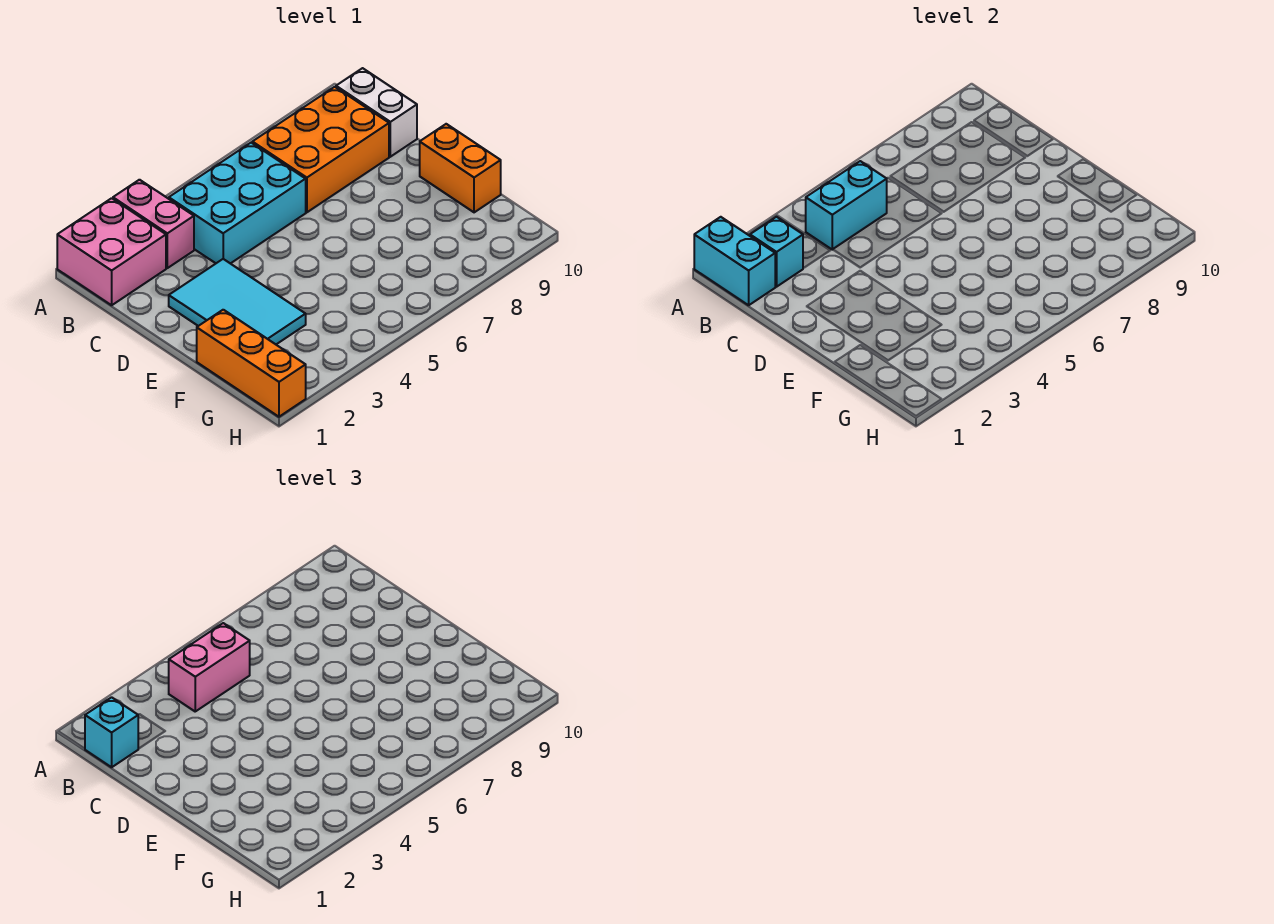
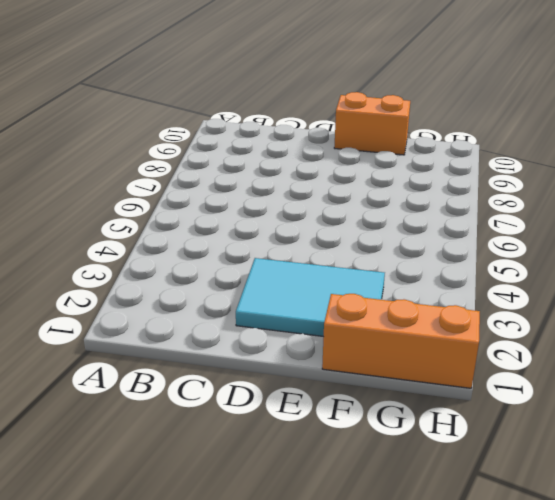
none -> pink 2x2 brick [57,198,166,305]
none -> pink 1x2 brick [113,180,194,268]
none -> cyan 2x3 brick [169,143,306,264]

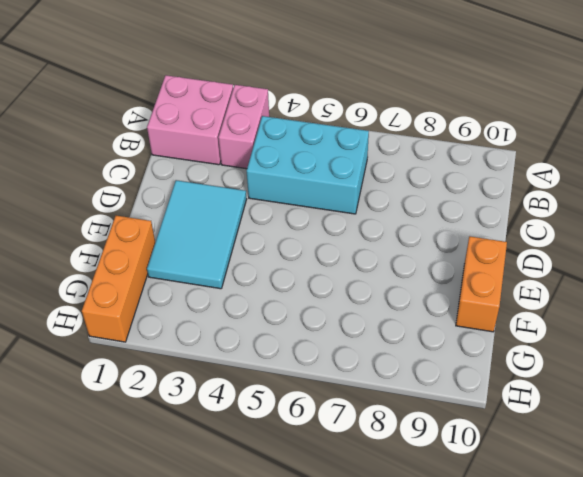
none -> orange 2x3 brick [252,87,389,212]
none -> white 1x2 brick [336,68,417,157]
none -> cyan 1x2 brick [694,217,775,305]

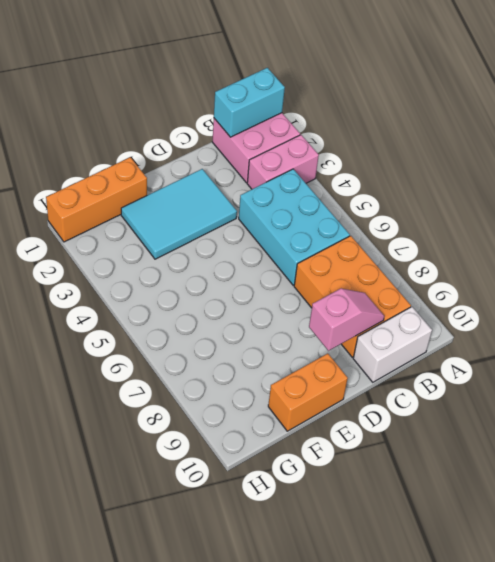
pink 1x2 slope [309,289,384,351] -> none
none -> cyan 1x1 brick [750,217,803,287]
none -> cyan 1x2 brick [806,161,887,250]
none -> cyan 1x1 brick [85,697,138,767]

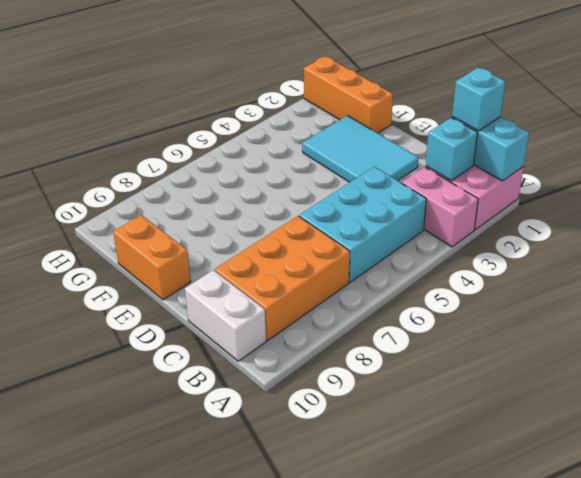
none -> cyan 1x2 brick [806,161,887,250]
none -> pink 1x2 brick [169,623,250,711]

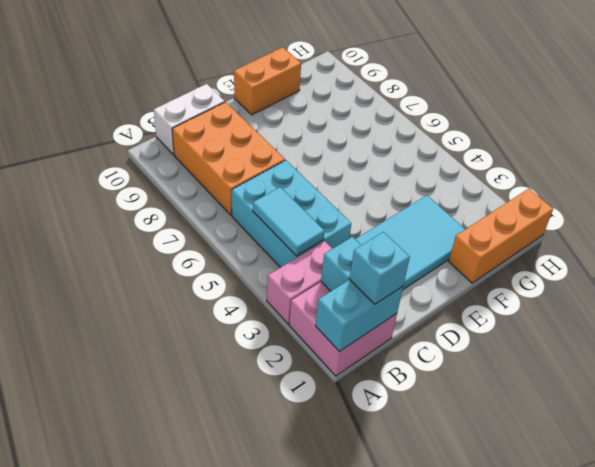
cyan 1x2 tile [253,187,325,256] -> cyan 1x2 brick [806,161,887,250]
none -> pink 1x2 brick [169,623,250,711]

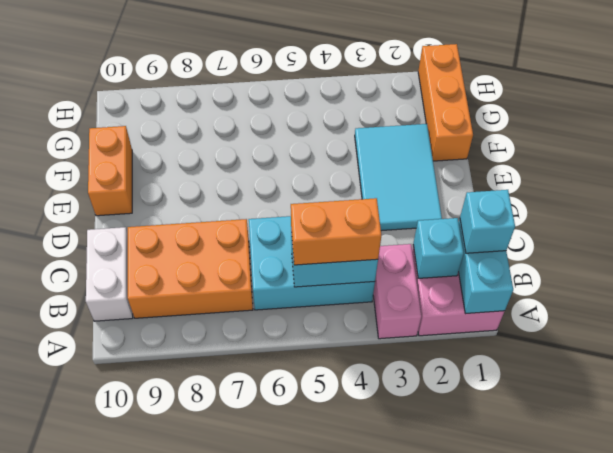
orange 1x2 brick [291,198,382,265] -> pink 1x2 brick [169,623,250,711]

